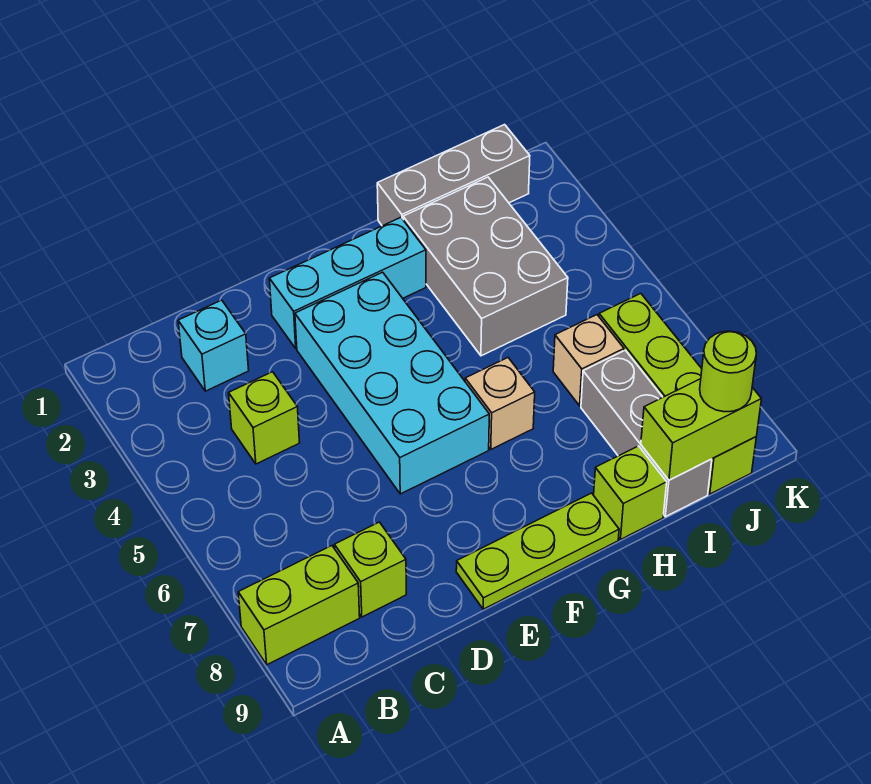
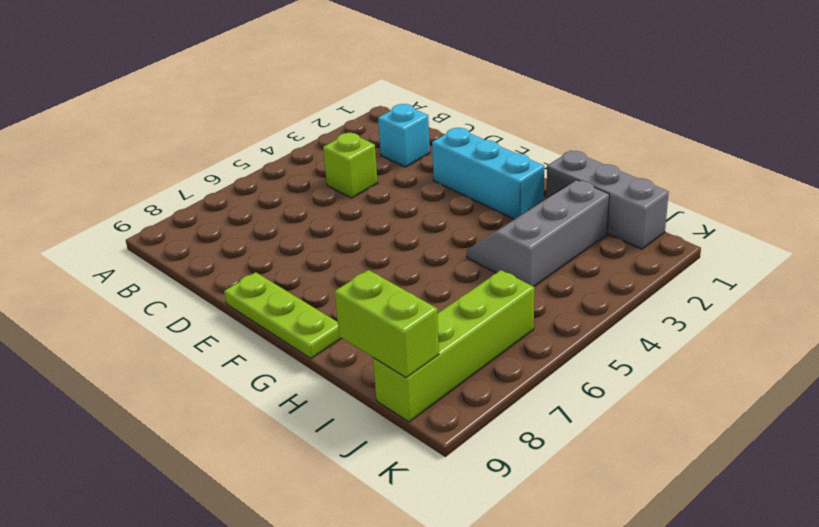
grey 2x3 slope [467,180,609,287] -> grey 2x3 brick [403,177,568,356]
none -> lime 1x2 brick [238,546,360,665]
none -> lime 1x1 brick [334,522,406,617]
none -> cyan 2x4 brick [295,272,489,494]

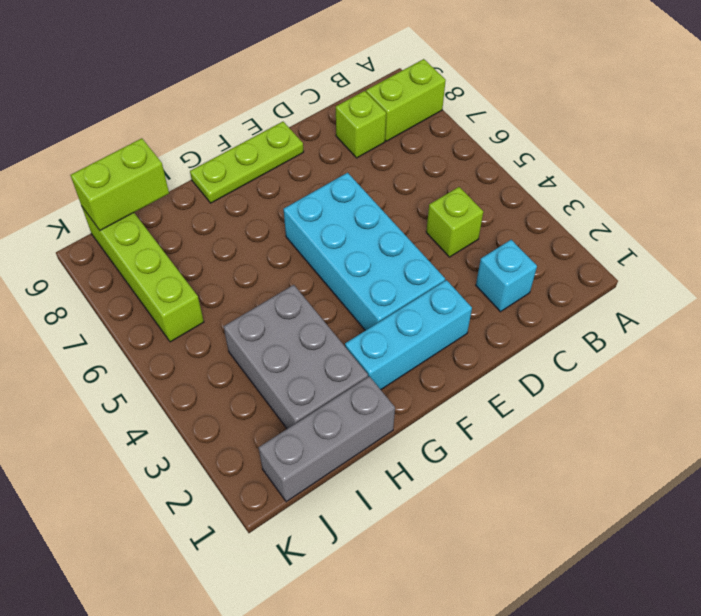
none -> tan 1x1 brick [465,358,535,449]
none -> lime 1x1 brick [594,446,667,539]
none -> tan 1x1 brick [553,315,624,406]

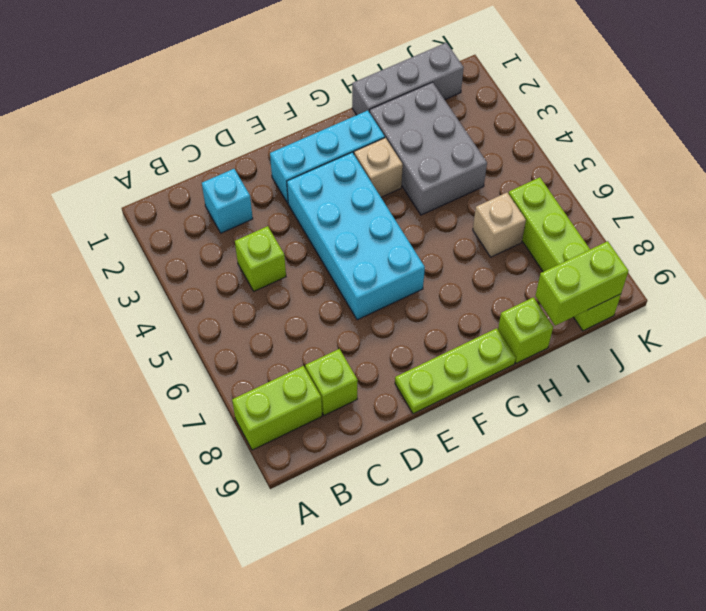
tan 1x1 brick [354,138,403,197] -> tan 1x1 brick moved to [465,358,535,449]
none -> grey 1x3 brick [581,350,712,517]
none -> lime 1x1 round brick [700,331,756,412]

